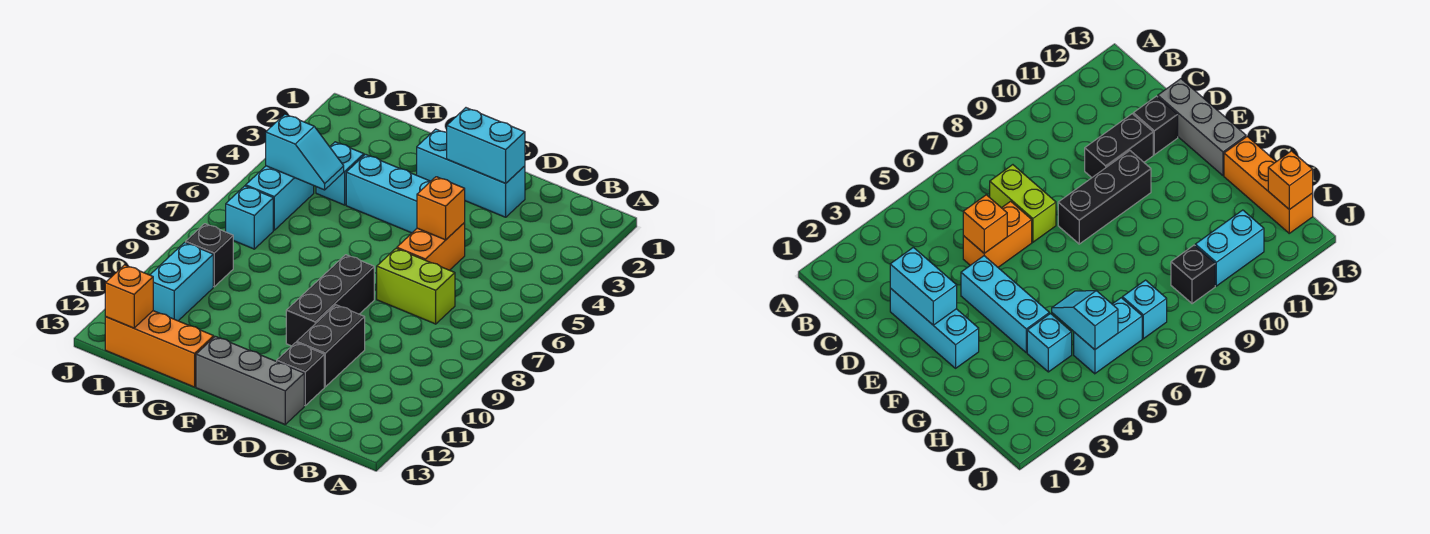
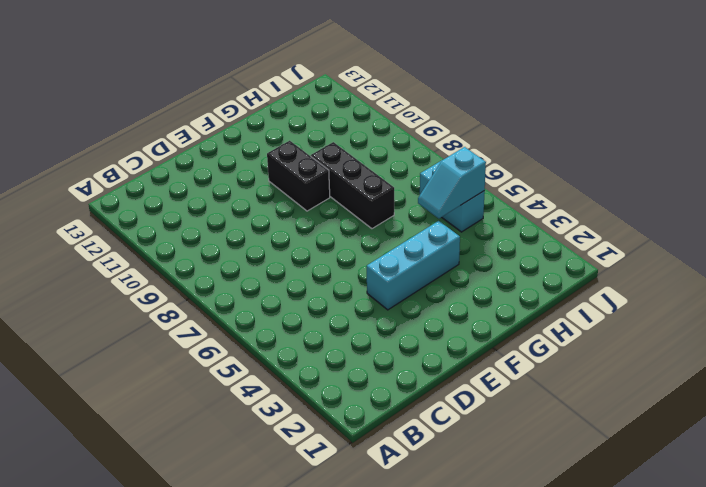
black 1x2 brick [267,141,330,211] -> black 1x2 brick moved to [297,305,365,387]
black 1x3 brick [311,142,394,229] -> black 1x3 brick moved to [286,255,374,346]
none -> lime 1x2 brick [377,248,455,324]
none -> cyan 1x3 brick [417,129,525,217]
none -> orange 1x2 brick [397,223,465,270]

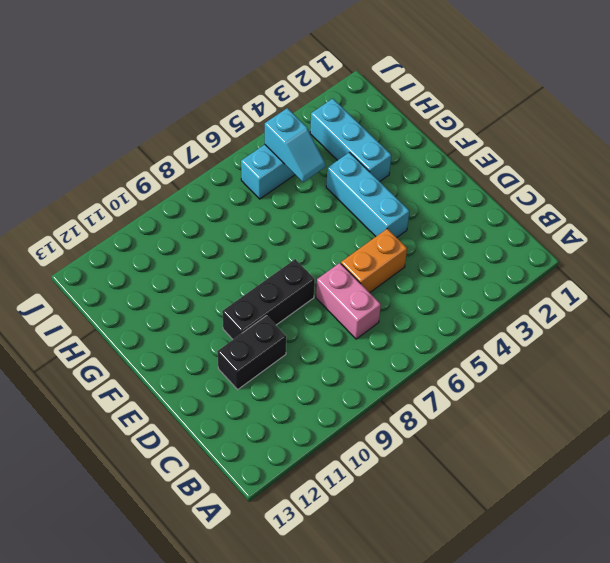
pink 1x2 brick [316,263,381,339] -> lime 1x2 brick [377,248,455,324]
cyan 1x3 brick [310,99,391,181] -> cyan 1x3 brick moved to [417,129,525,217]
none -> black 1x1 brick [277,343,324,406]
none -> grey 1x3 brick [196,336,304,424]
none -> orange 1x3 brick [105,311,214,387]

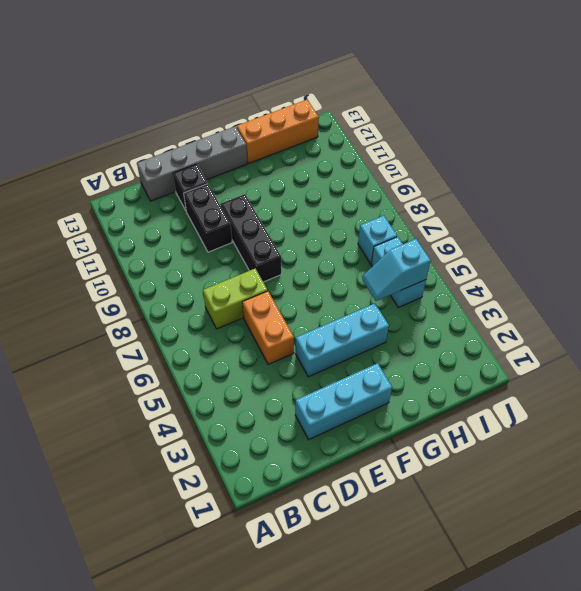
grey 1x4 brick [137,126,247,201] -> grey 1x3 brick [196,336,304,424]
none -> cyan 1x1 brick [316,142,364,205]
none -> black 1x1 brick [186,224,233,287]
none -> cyan 1x2 brick [150,242,213,321]

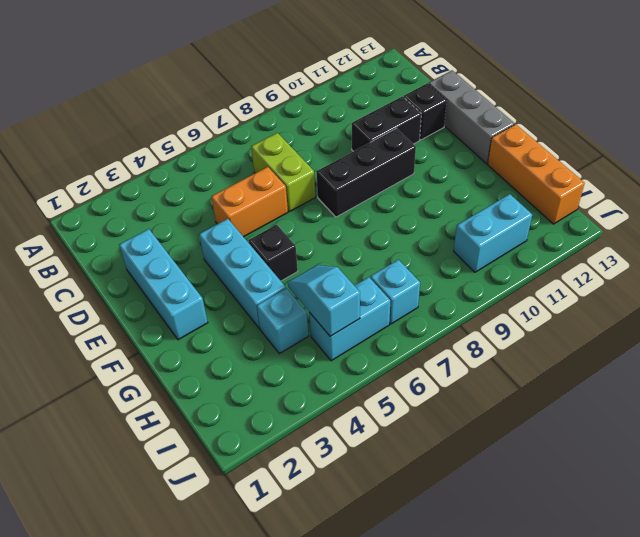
black 1x1 brick [248,225,298,281] -> black 1x1 brick moved to [186,224,233,287]
none -> cyan 1x2 brick [447,108,525,183]
none -> orange 1x1 brick [417,177,465,240]
none -> orange 1x1 brick [105,265,153,328]

